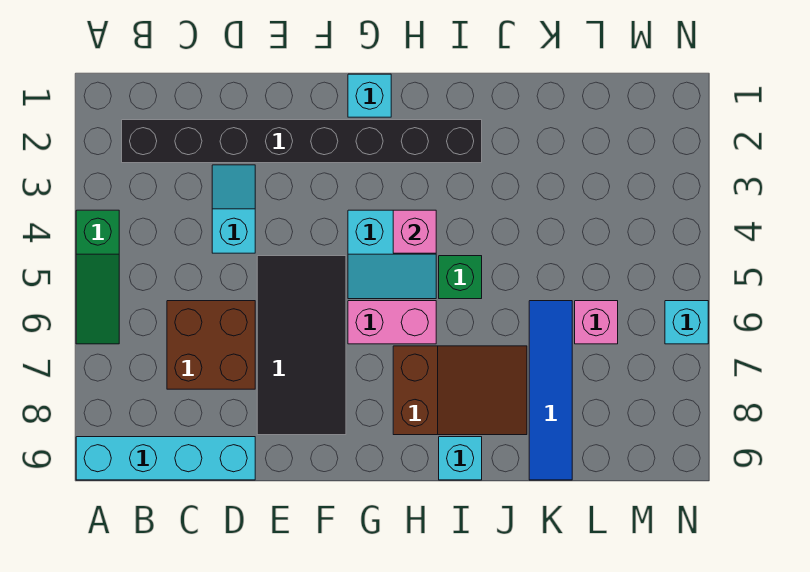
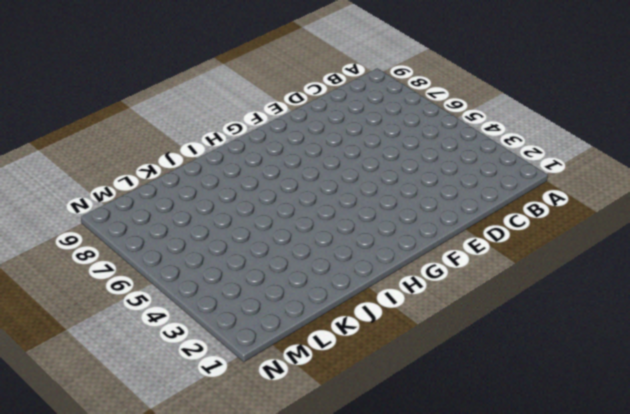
none -> green 1x3 slope [76,210,119,344]
none -> cyan 1x4 brick [76,437,255,480]
none -> black 1x8 brick [122,120,482,163]

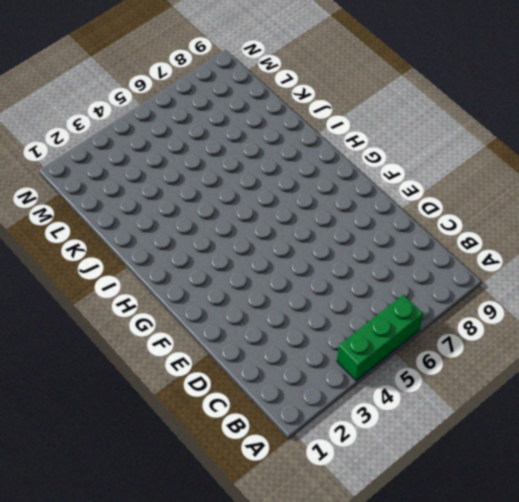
green 1x3 brick [337,295,423,381] -> green 1x3 slope [76,210,119,344]
none -> cyan 1x4 brick [76,437,255,480]
none -> black 1x8 brick [122,120,482,163]
none -> brown 2x2 brick [167,301,255,389]

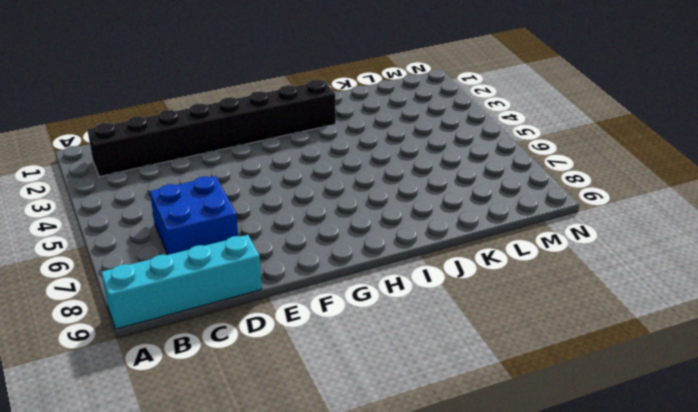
blue 2x2 brick [150,176,238,255] -> brown 2x2 brick [167,301,255,389]
none -> green 1x3 slope [76,210,119,344]
none -> cyan 1x2 slope [212,165,255,253]
none -> black 2x4 tile [257,256,346,435]

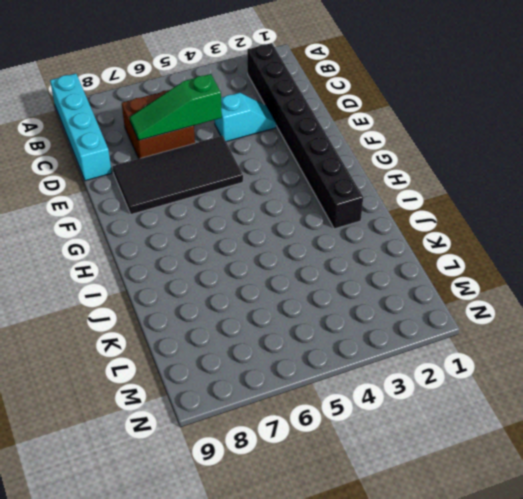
green 1x3 slope [130,74,222,140] -> green 1x3 slope moved to [76,210,119,344]
none -> cyan 1x1 brick [348,74,391,117]
none -> cyan 2x2 slope [348,210,436,299]
none -> pink 1x2 brick [348,301,436,344]

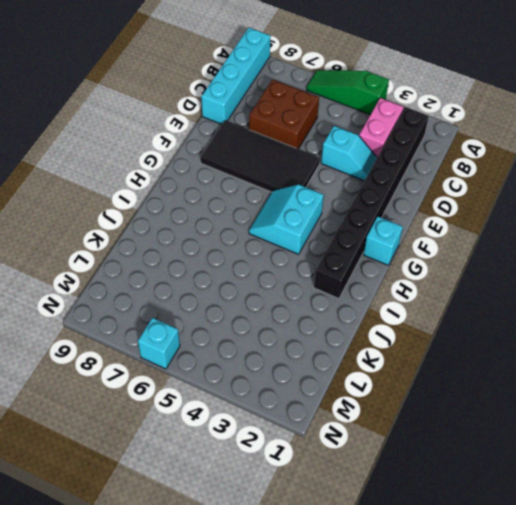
pink 1x2 brick [359,98,404,157] -> pink 1x2 brick moved to [348,301,436,344]
none -> brown 2x3 slope [393,346,527,435]
none -> green 1x1 brick [439,256,482,299]
none -> cyan 1x1 brick [439,437,482,480]

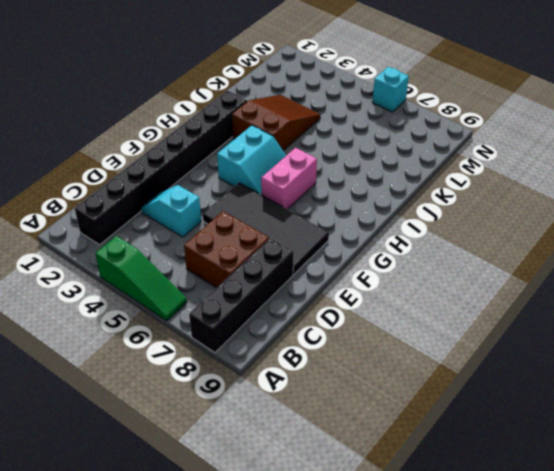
black 1x4 brick [189,238,294,353] -> none
brown 2x3 slope [232,95,320,150] -> brown 2x3 slope moved to [393,346,527,435]
none -> cyan 1x4 brick [76,437,255,480]
none -> cyan 1x1 brick [348,74,391,117]
none -> green 1x1 brick [439,256,482,299]

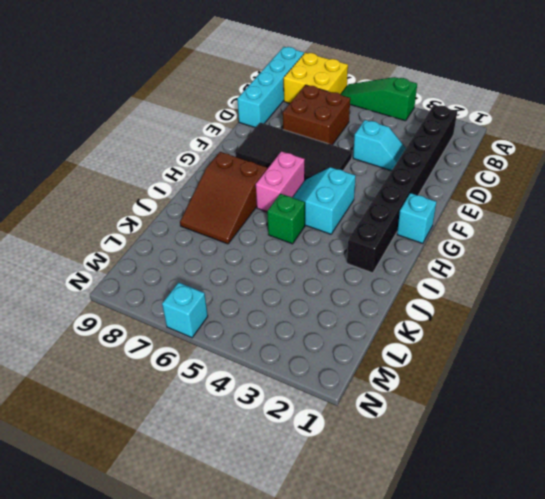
yellow 2x2 brick [284,53,348,103] -> none
none -> cyan 1x1 brick [439,437,482,480]
none -> blue 1x4 tile [529,301,572,480]
none -> pink 1x1 brick [575,301,618,344]

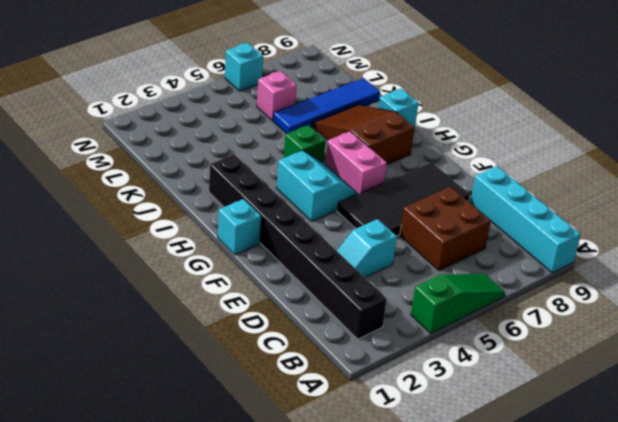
none -> pink 1x1 brick [393,210,436,253]

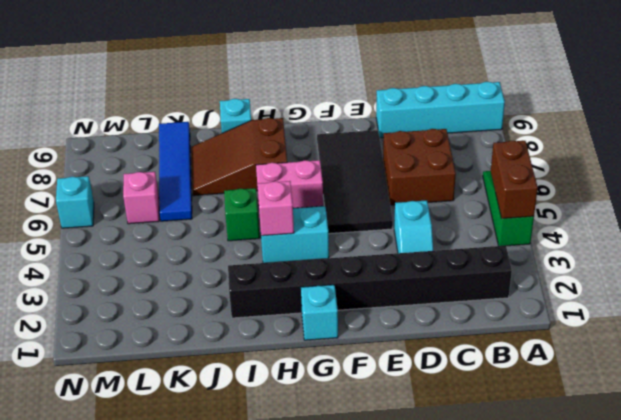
brown 1x2 brick [491,141,538,219] -> none

